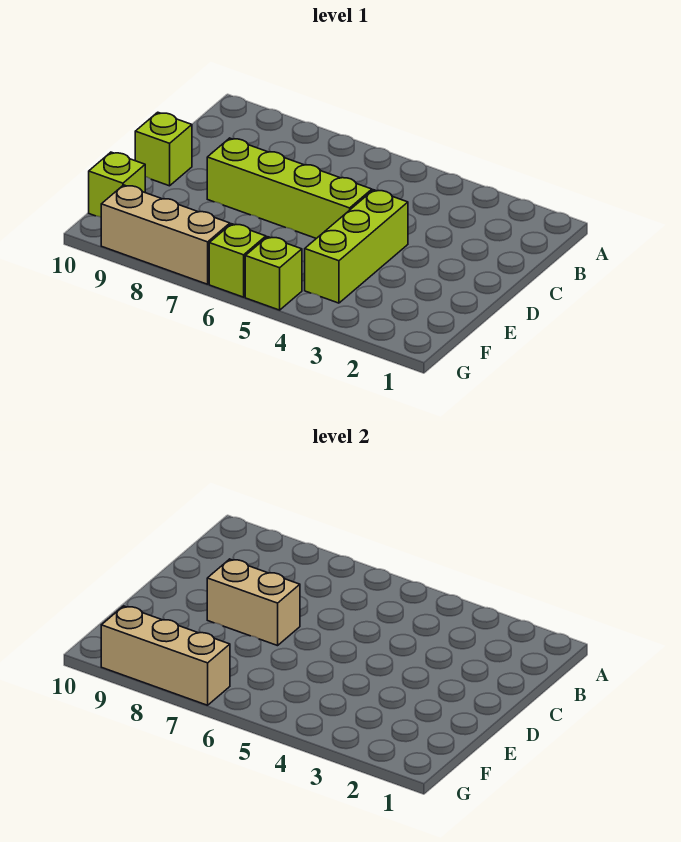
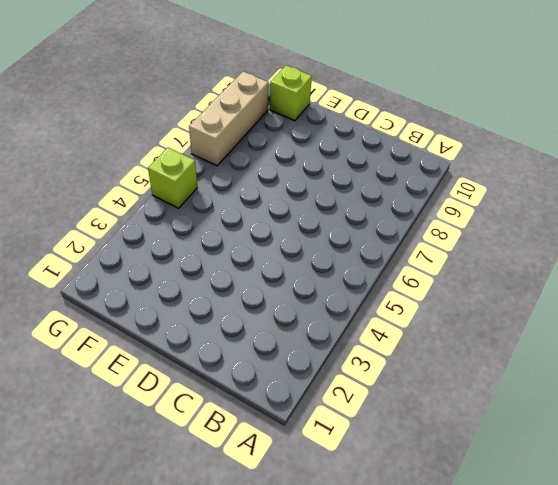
none -> lime 1x3 brick [305,190,408,303]
none -> lime 1x4 brick [207,138,372,238]

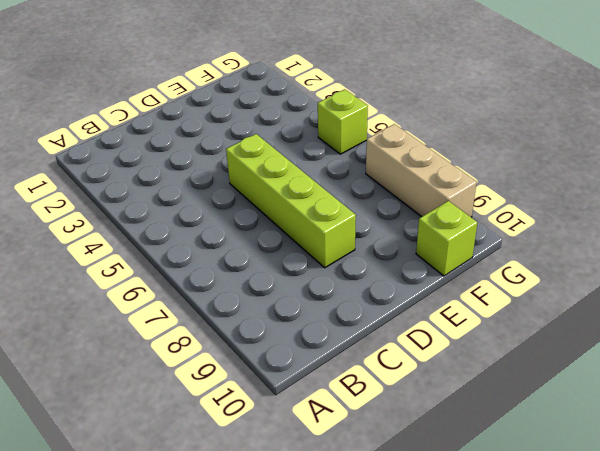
none -> lime 1x3 brick [305,190,408,303]
none -> lime 1x1 brick [135,112,192,186]

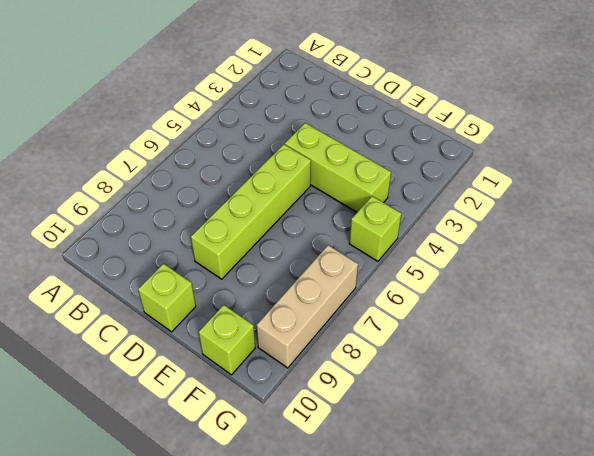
none -> lime 1x1 brick [209,224,266,297]
none -> tan 1x2 brick [207,559,300,646]

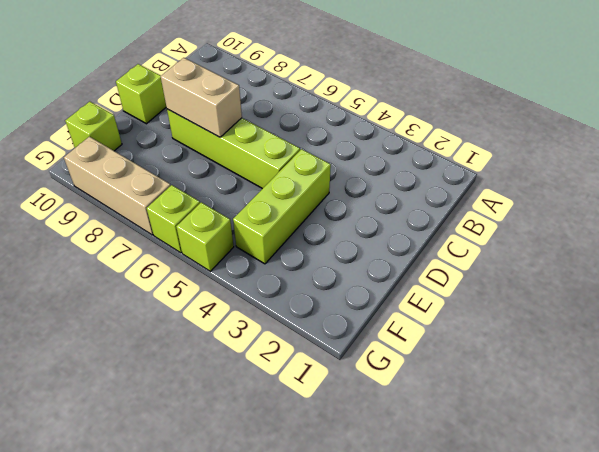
none -> tan 1x3 brick [101,606,230,705]

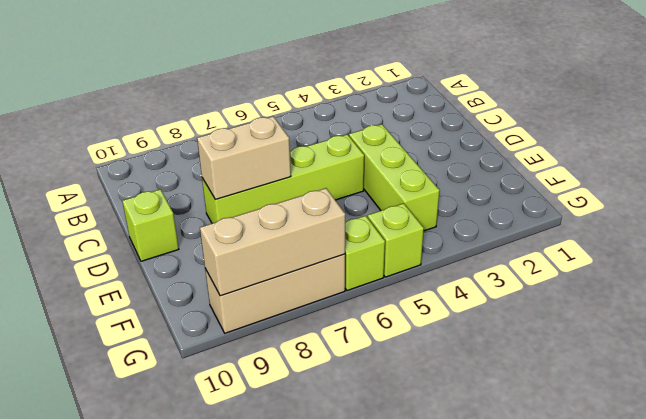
none -> lime 1x1 brick [89,152,145,217]

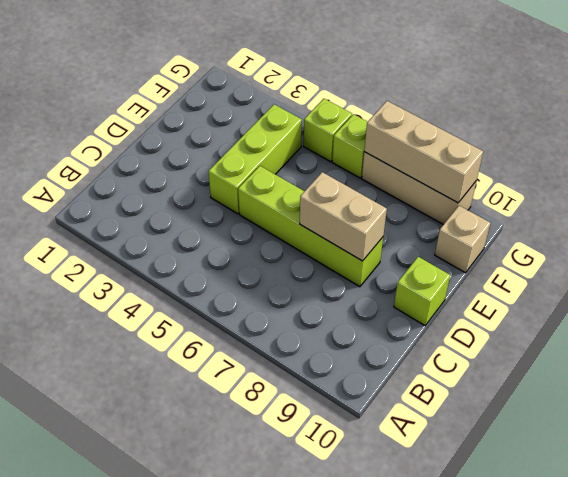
tan 1x1 brick [435,206,490,273] -> lime 1x1 brick [89,152,145,217]

